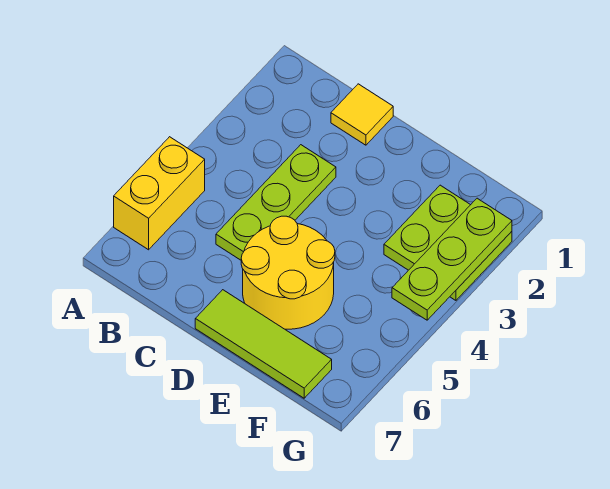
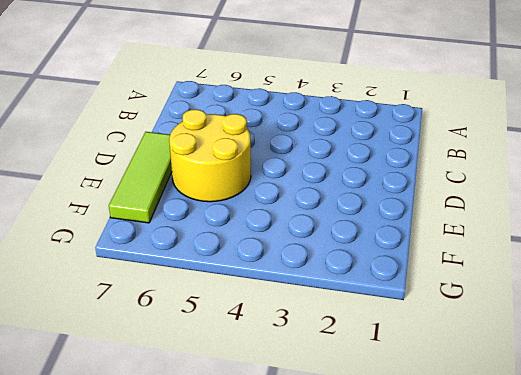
none -> yellow 1x2 brick [114,137,205,250]
none -> yellow 1x1 tile [331,84,393,145]

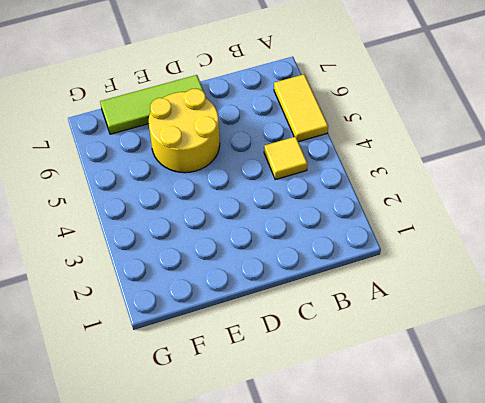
yellow 1x2 tile [274,74,328,142] -> yellow 1x2 brick [114,137,205,250]
yellow 1x1 tile [264,137,308,180] -> yellow 1x1 tile moved to [331,84,393,145]
none -> lime 1x3 plate [216,145,336,260]
none -> lime 2x2 plate [384,185,512,300]

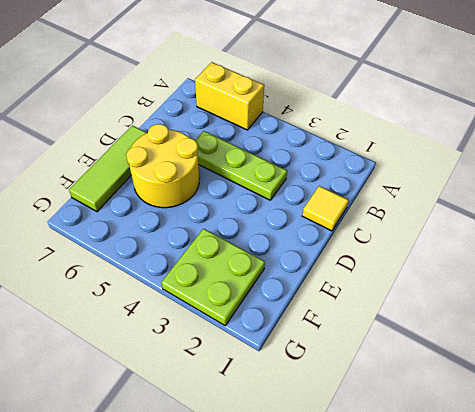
none -> lime 1x3 plate [392,198,512,320]

